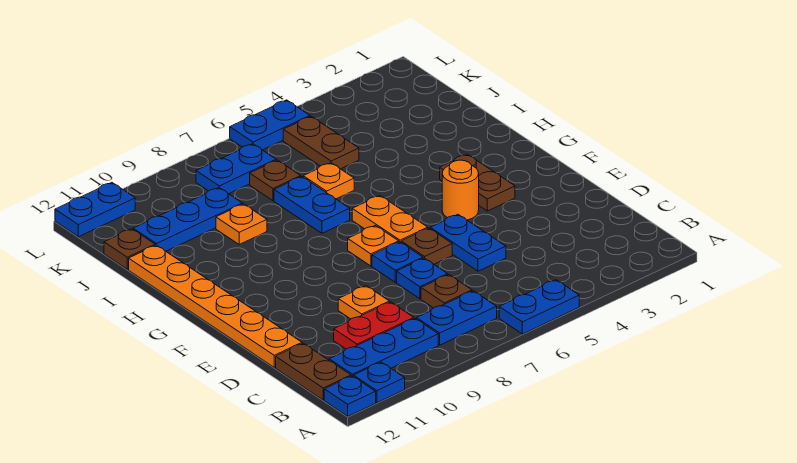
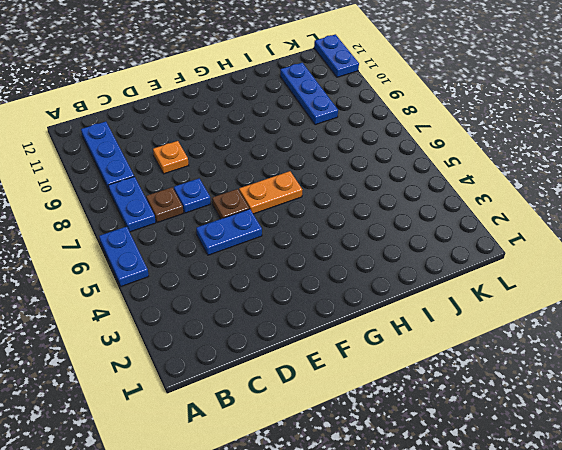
none -> blue 1x1 plate [354,362,405,403]
none -> blue 1x1 plate [324,376,376,416]
none -> brown 1x2 plate [276,343,351,400]

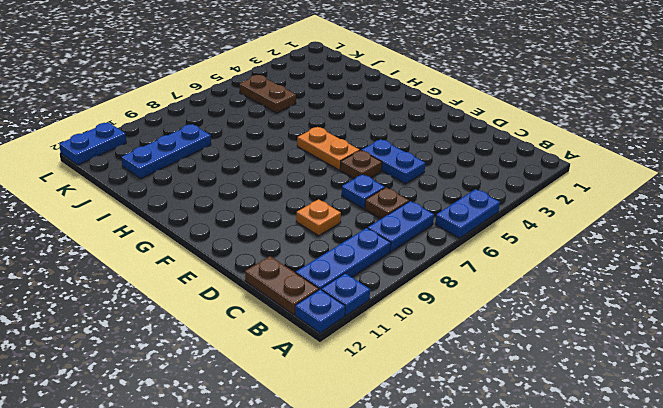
none -> red 1x2 plate [334,302,414,349]
none -> orange 1x6 plate [129,245,302,367]
none -> blue 1x1 plate [372,242,423,282]

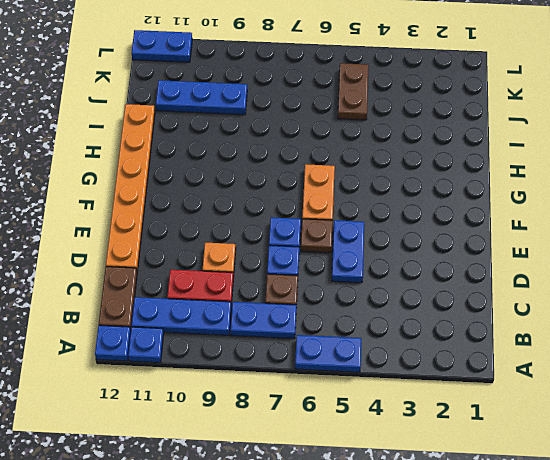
none -> brown 1x2 plate [440,154,515,211]
none -> orange 1x1 round brick [442,160,479,220]
none -> orange 1x1 plate [348,225,399,266]

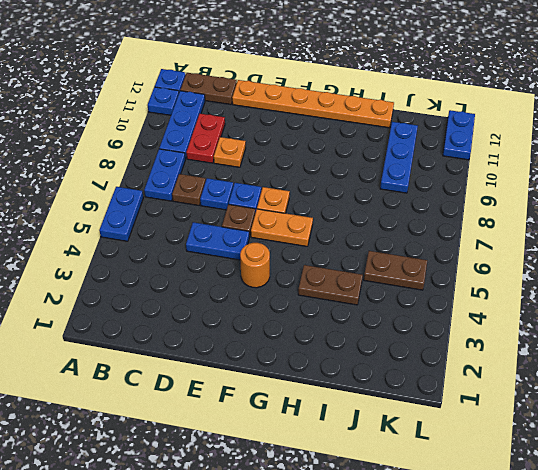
brown 1x2 plate [298,265,363,305] -> brown 1x2 plate moved to [440,154,515,211]
none -> blue 1x2 plate [274,177,350,233]
none -> orange 1x1 plate [303,163,354,199]
none -> orange 1x1 plate [216,204,267,244]

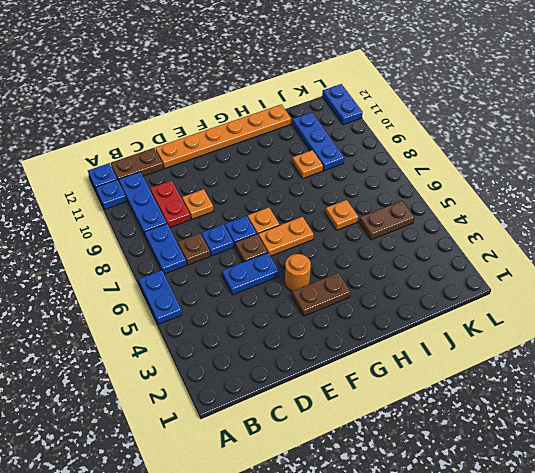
none -> blue 1x2 plate [274,177,350,233]
none -> brown 1x1 plate [250,160,301,201]
none -> brown 1x1 plate [104,229,155,269]

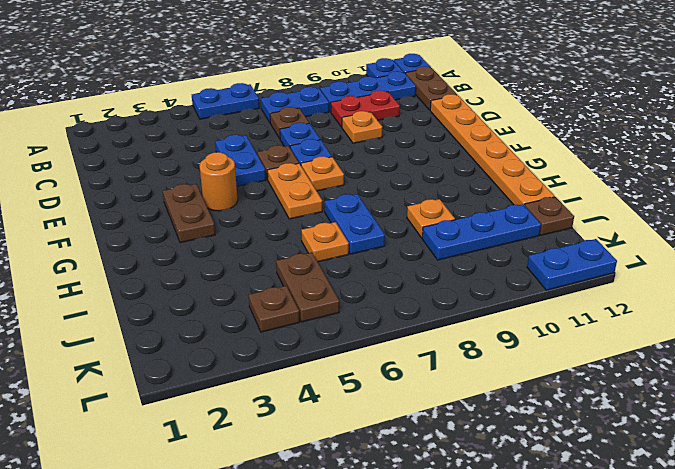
brown 1x1 plate [249,286,300,332] -> brown 1x1 plate moved to [250,160,301,201]
none -> blue 1x2 plate [196,144,276,194]
none -> blue 1x2 plate [230,100,310,150]

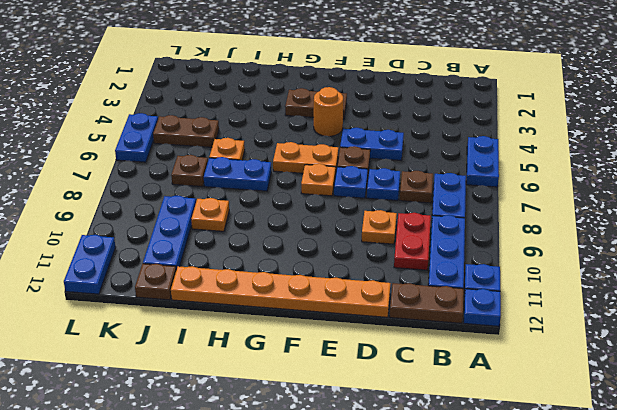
none -> blue 1x2 plate [196,144,276,194]

